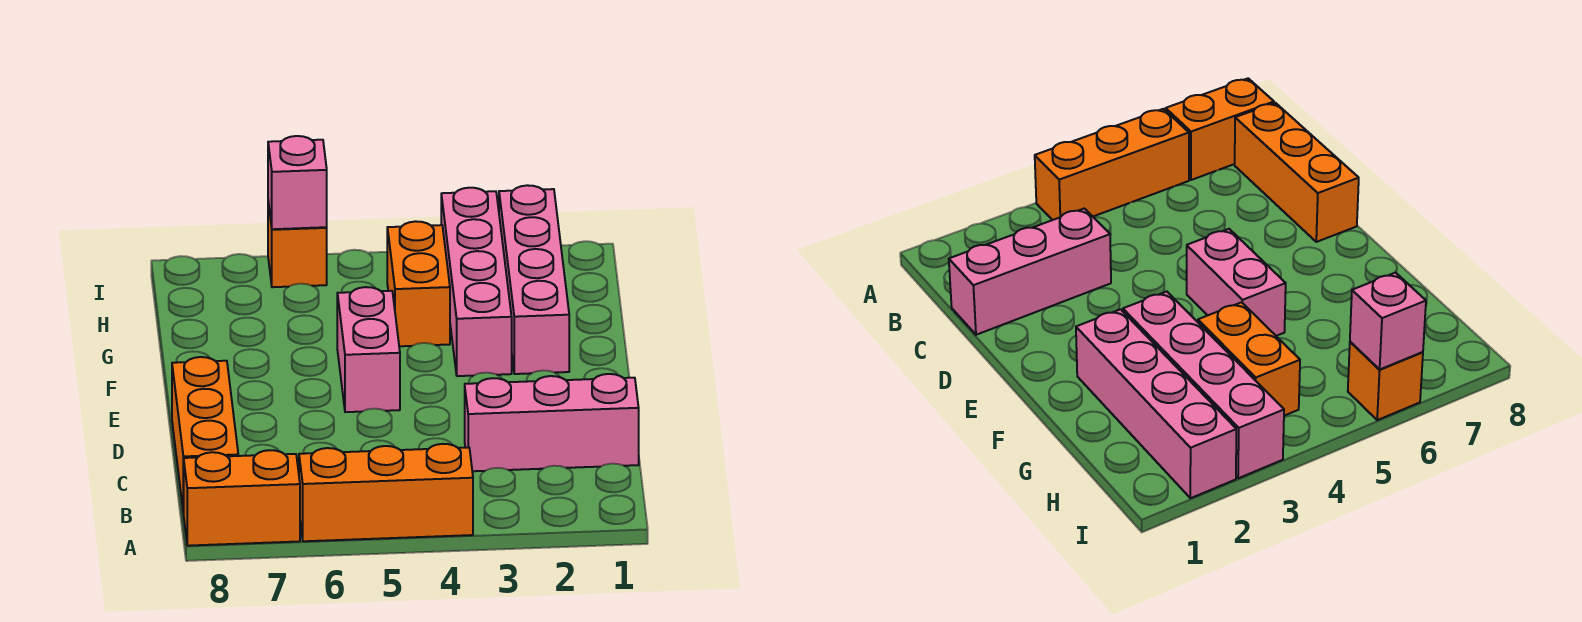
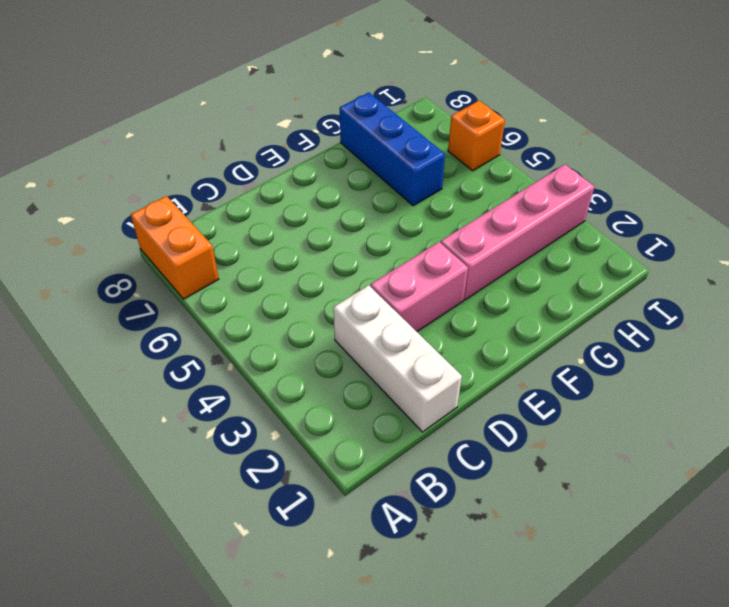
white 1x3 brick [333,285,462,432] -> pink 1x3 brick [465,374,639,471]
pink 1x2 brick [371,242,468,332] -> pink 1x2 brick moved to [337,287,400,412]
blue 1x3 brick [340,92,445,206] -> none
none -> orange 1x3 brick [299,444,473,541]
none -> orange 1x3 brick [172,357,238,514]

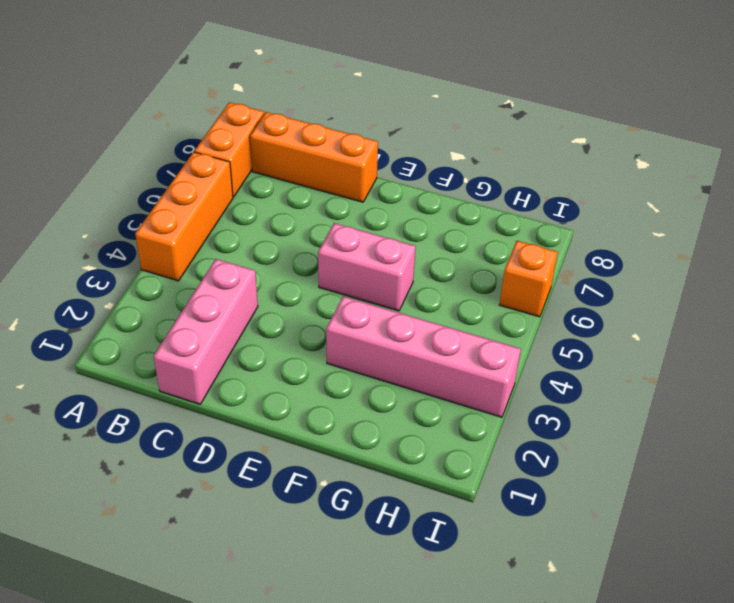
none -> pink 1x4 brick [499,185,569,374]
none -> orange 1x2 brick [387,221,450,346]

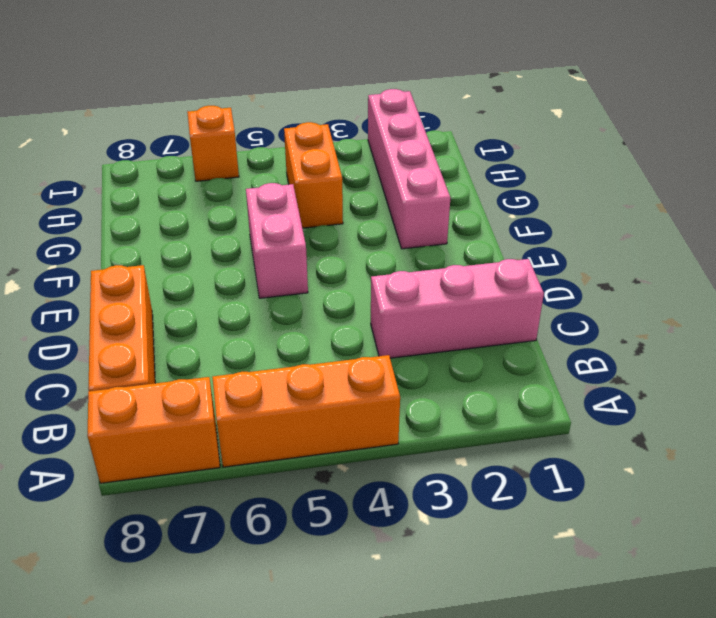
none -> pink 1x4 brick [441,188,512,376]
none -> pink 1x1 brick [268,136,327,229]

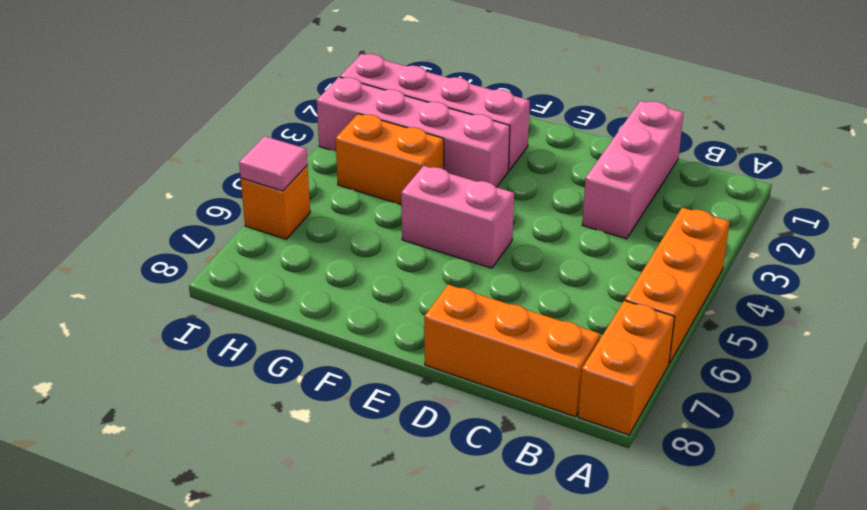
pink 1x1 tile [239,136,307,191] -> pink 1x1 brick [268,136,327,229]

